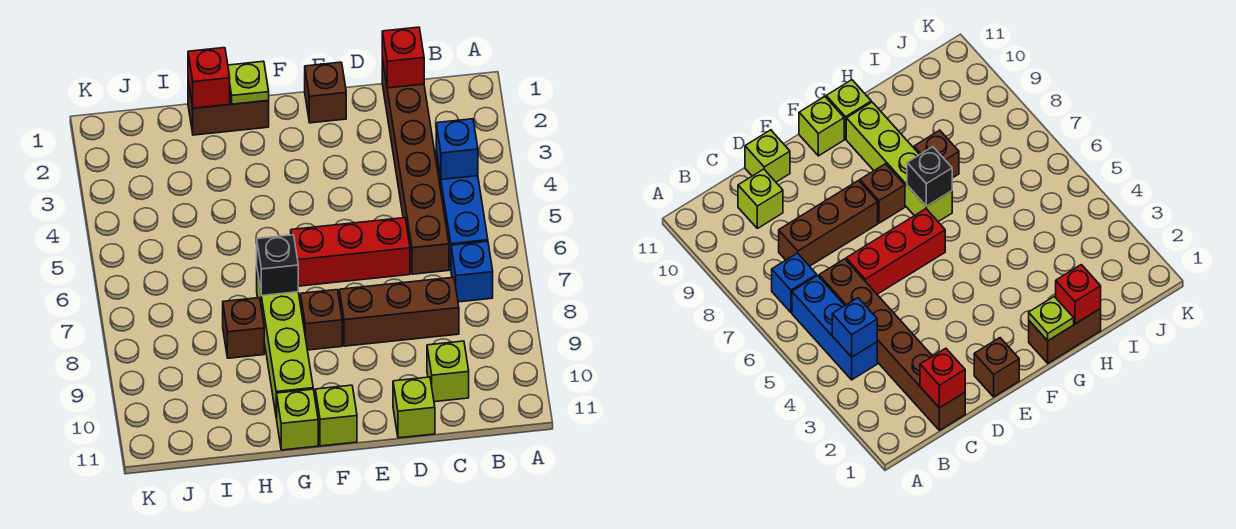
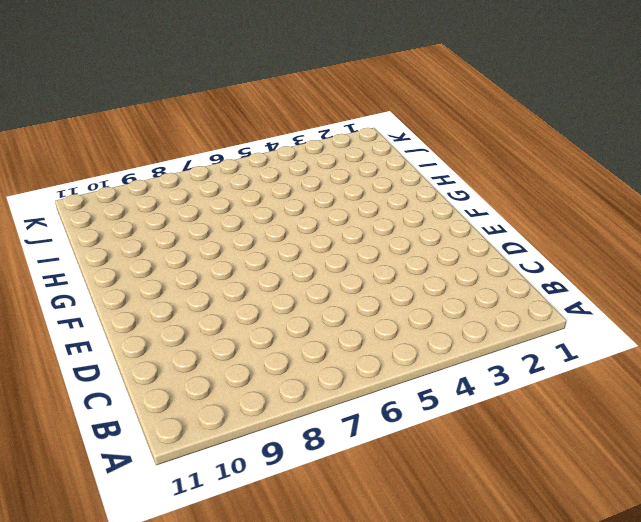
none -> blue 1x3 brick [436,152,488,268]
none -> blue 1x1 brick [451,241,493,302]
none -> brown 1x6 brick [382,58,449,274]

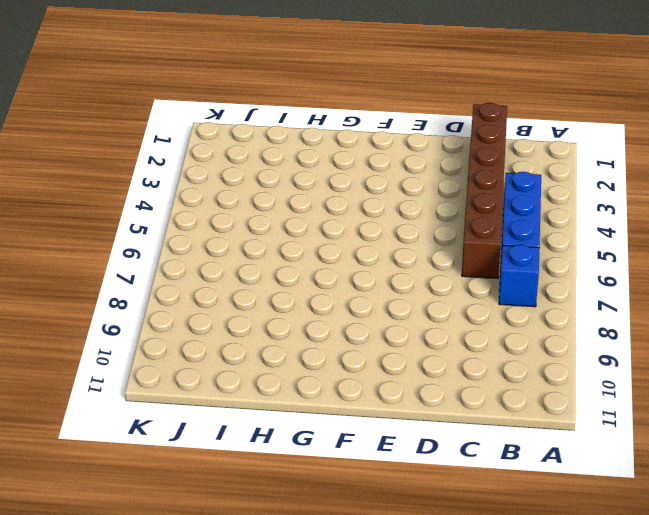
none -> brown 1x3 brick [339,277,459,346]
none -> lime 1x1 brick [427,341,469,402]
none -> red 1x3 brick [291,218,410,286]

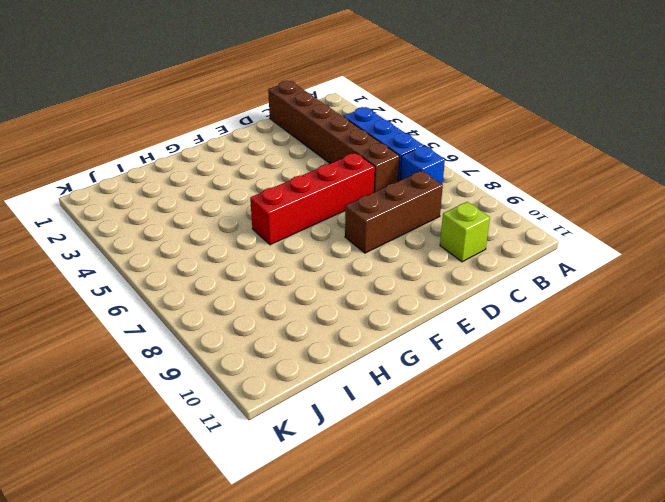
red 1x4 brick [250,153,375,245] -> red 1x3 brick [291,218,410,286]
none -> lime 1x1 brick [393,377,435,438]
none -> brown 1x1 brick [305,62,346,123]
none -> brown 1x1 brick [301,290,342,350]

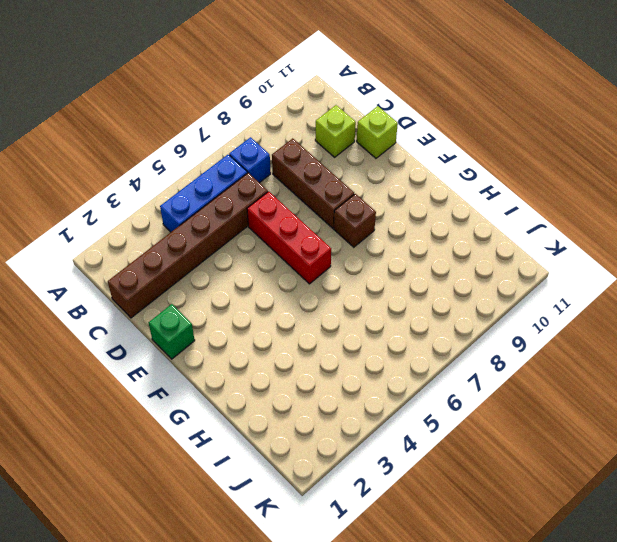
green 1x1 brick [148,304,195,359] -> brown 1x1 brick [305,62,346,123]
none -> lime 1x1 brick [315,385,357,446]
none -> brown 1x2 brick [188,81,269,135]
none -> lime 1x4 brick [257,271,313,418]

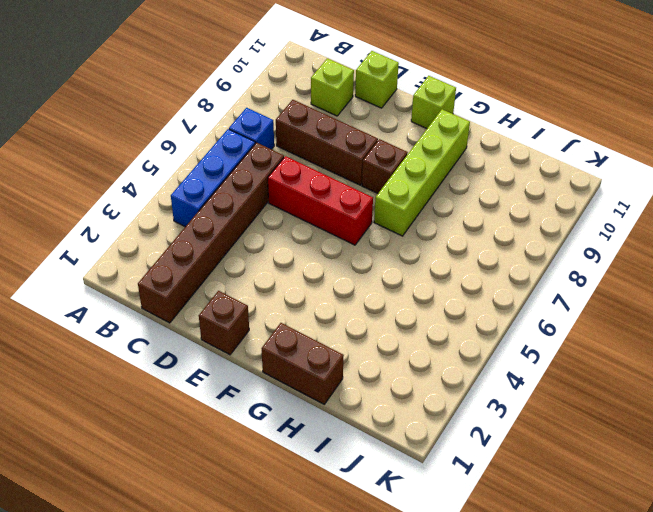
none -> lime 1x1 brick [277,389,318,450]
none -> brown 1x1 brick [223,298,264,358]
none -> blue 1x1 brick [436,119,478,180]

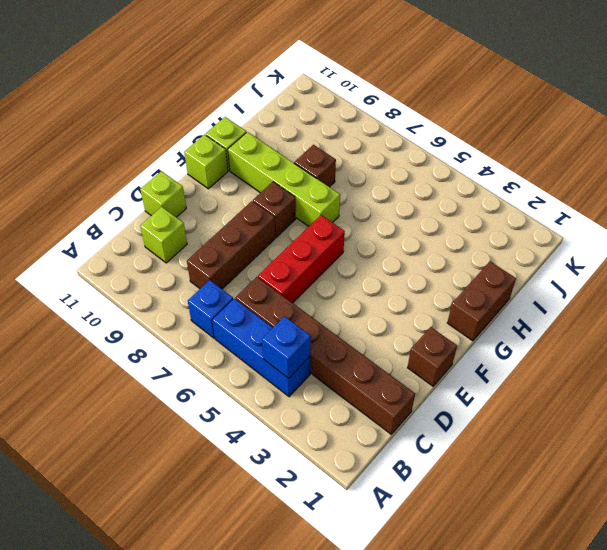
none -> red 1x1 brick [382,27,424,88]
none -> lime 1x1 plate [228,61,269,104]
none -> black 1x1 brick [257,235,298,296]

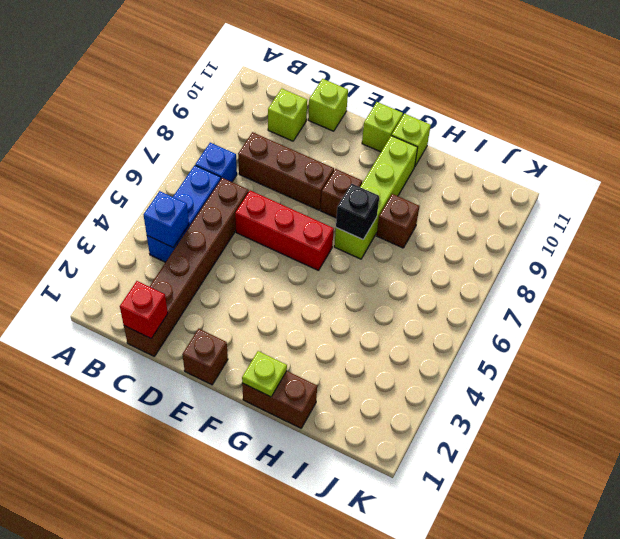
none -> red 1x1 brick [188,48,230,108]

